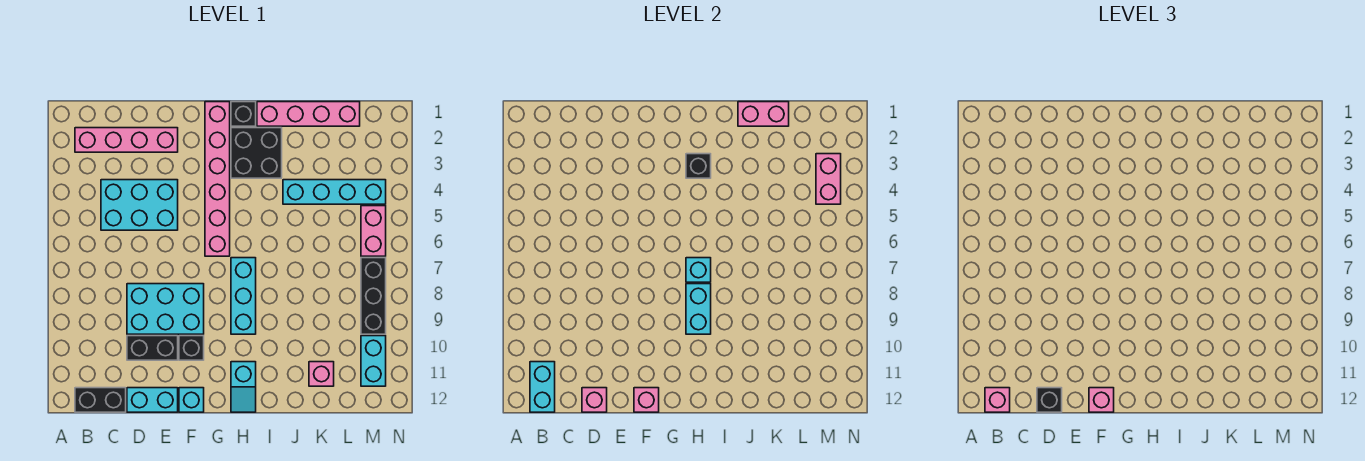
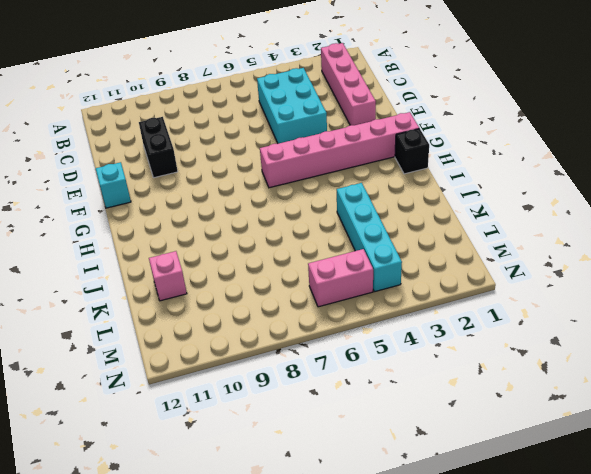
none -> black 1x2 brick [75,388,126,412]
none -> cyan 2x3 brick [127,284,204,334]
none -> cyan 1x2 brick [127,388,178,412]
none -> black 1x1 brick [179,336,204,360]

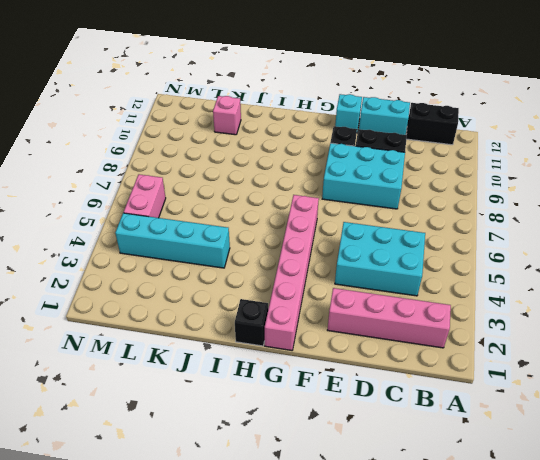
none -> black 2x2 brick [231,128,282,178]
none -> cyan 1x3 brick [231,258,256,334]
none -> cyan 1x2 slope [231,362,256,412]
none -> pink 1x4 brick [257,102,360,126]

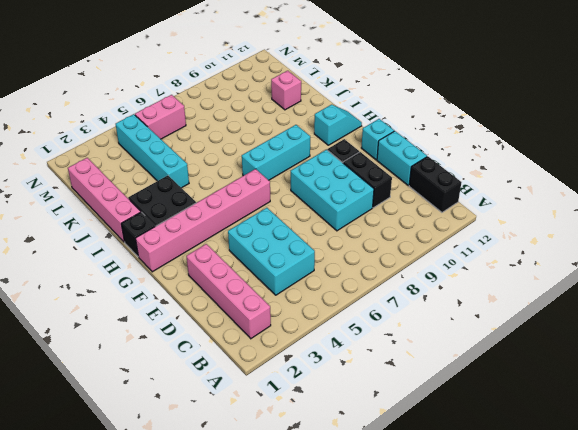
none -> black 1x3 brick [361,258,386,334]
none -> cyan 1x2 brick [361,336,386,386]
none -> cyan 1x2 brick [530,362,555,412]
none -> pink 1x1 brick [582,388,607,412]

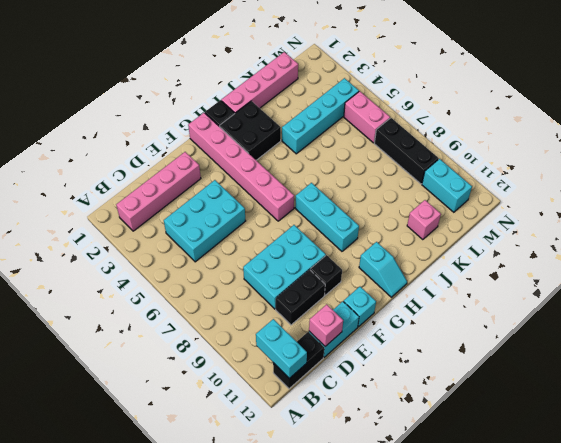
none -> pink 1x1 brick [634,388,659,412]
none -> black 1x1 brick [686,154,711,178]
none -> cyan 1x1 brick [686,258,711,282]
none -> cyan 1x2 brick [686,284,711,334]

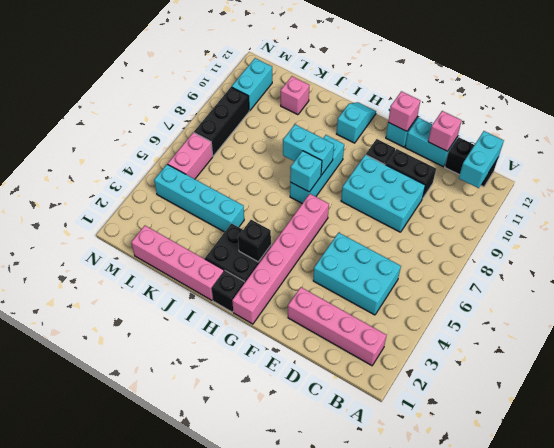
cyan 1x2 brick [283,124,334,175] -> cyan 1x2 brick turned to [686,284,711,334]
none -> pink 1x2 brick [738,102,789,126]
none -> pink 1x2 brick [816,154,841,204]
none -> pink 1x1 brick [985,388,1010,412]
none -> black 1x1 brick [1037,388,1062,412]

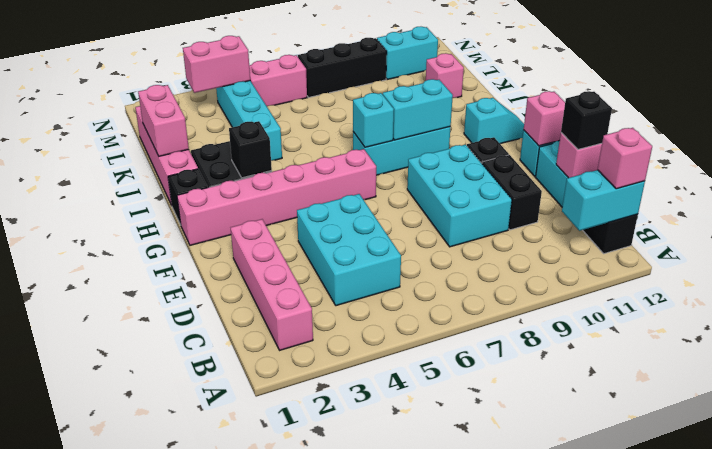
none -> pink 1x1 brick [1089,388,1114,412]

